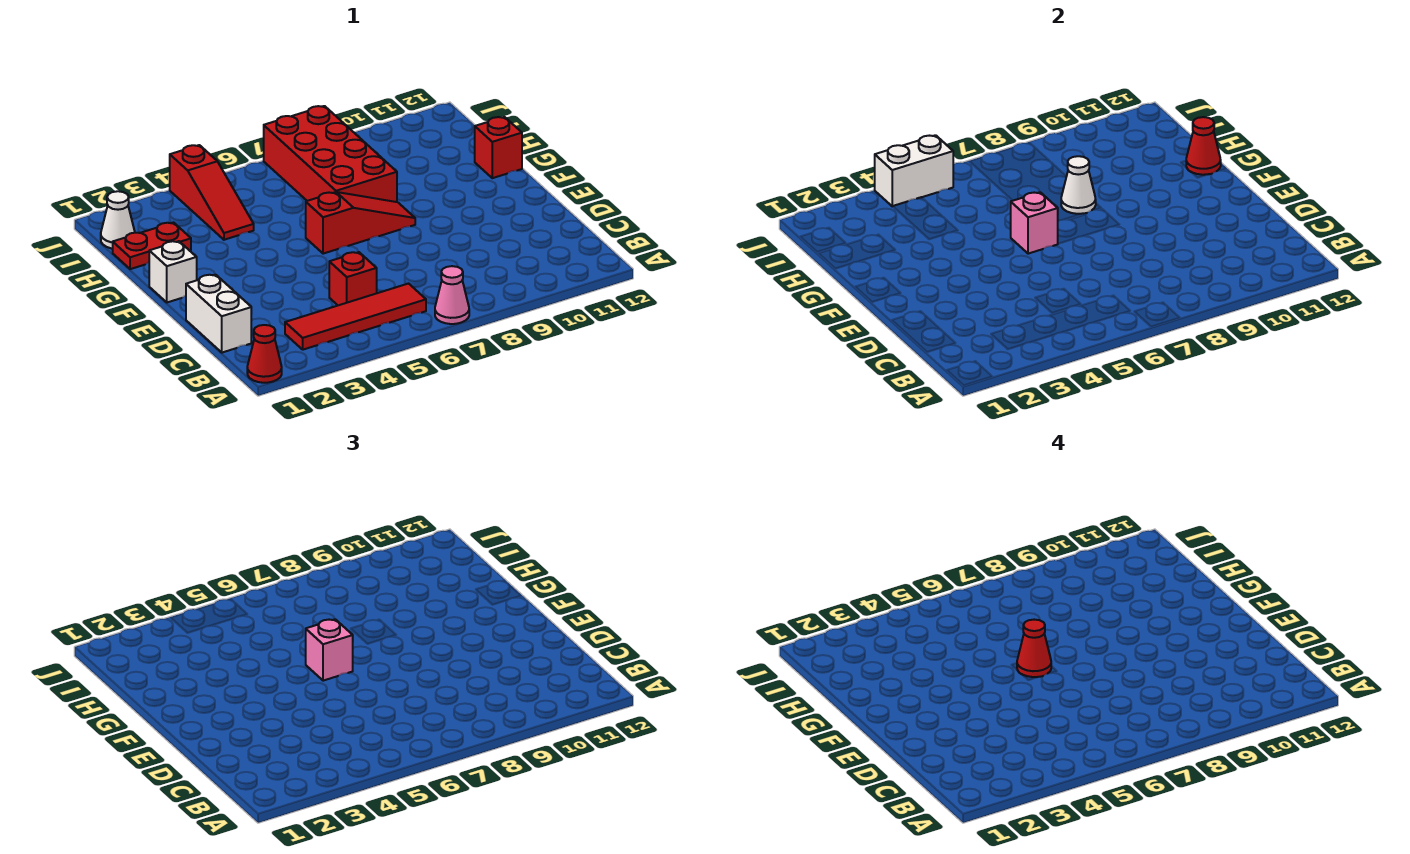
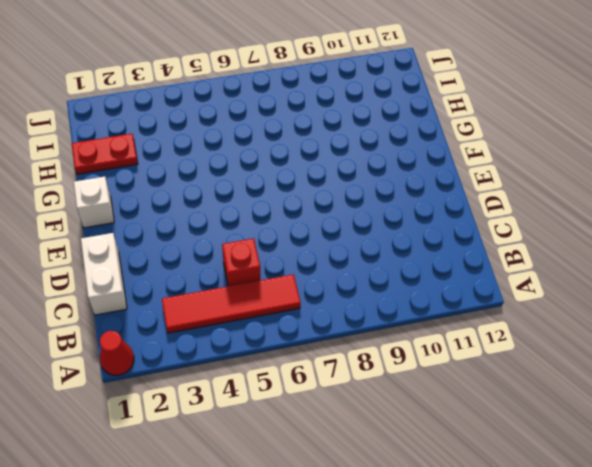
none -> pink 1x1 cone [435,266,469,324]
none -> red 1x3 slope [306,192,415,254]
none -> red 2x4 brick [264,106,397,202]

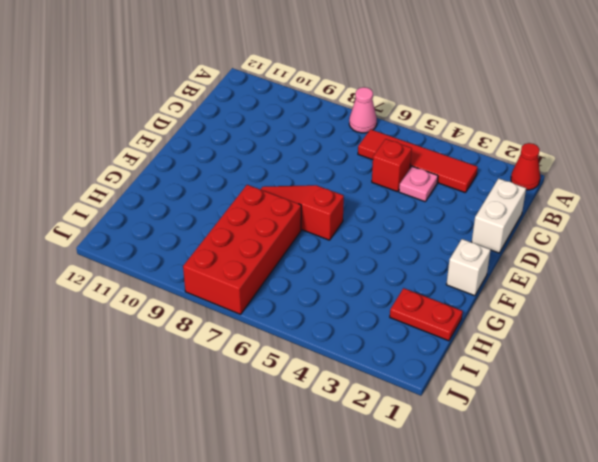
pink 1x1 plate [399,166,438,202] -> none
none -> red 1x1 brick [475,117,522,178]
none -> red 1x3 slope [170,145,254,240]
none -> white 1x1 cone [101,191,135,249]

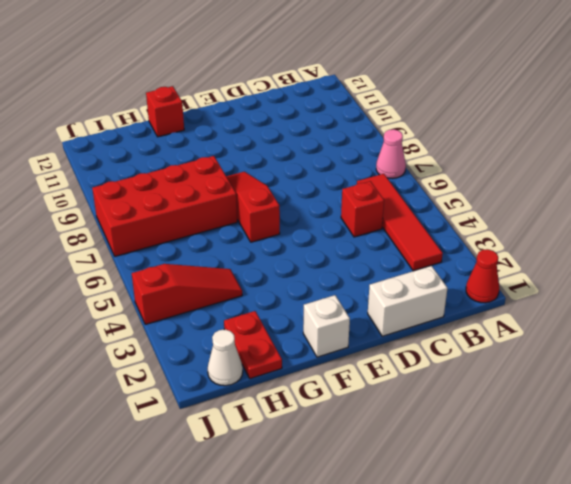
none -> pink 1x1 brick [1011,192,1058,254]
none -> white 1x1 cone [1061,156,1096,214]
none -> red 1x1 cone [1186,117,1221,175]

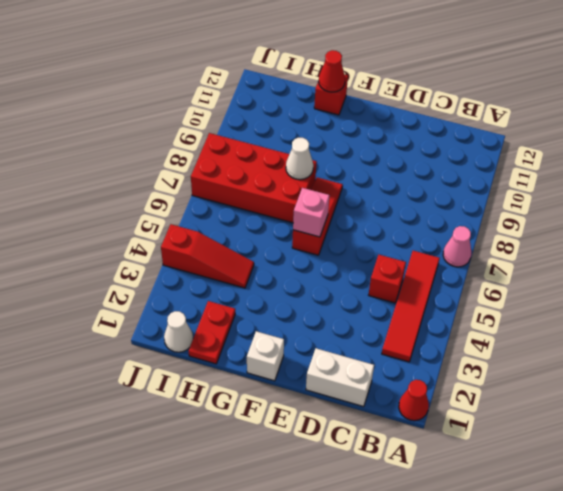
none -> white 1x2 brick [875,135,953,206]
none -> pink 1x1 brick [306,619,353,681]
none -> red 1x1 cone [1017,620,1051,677]

